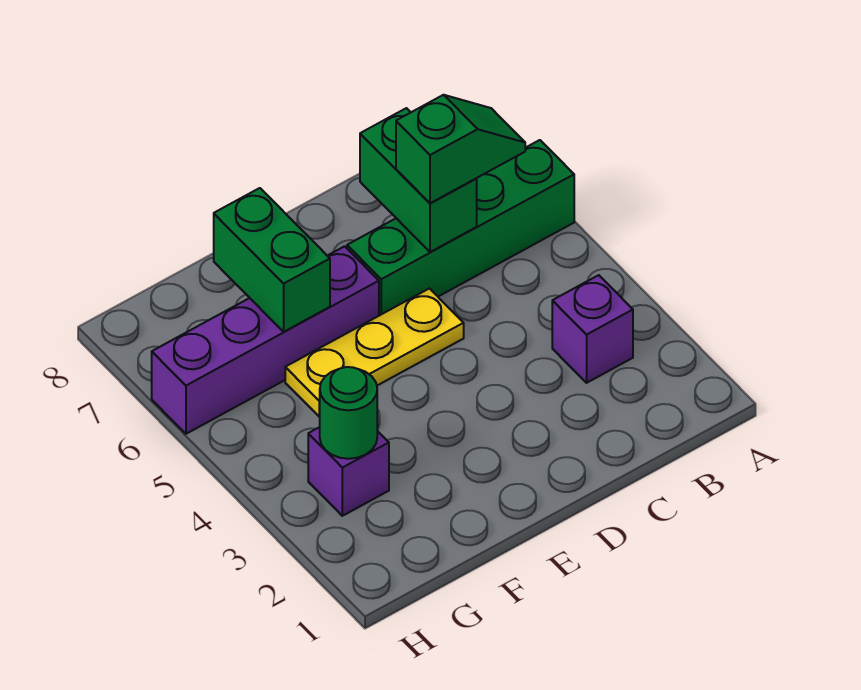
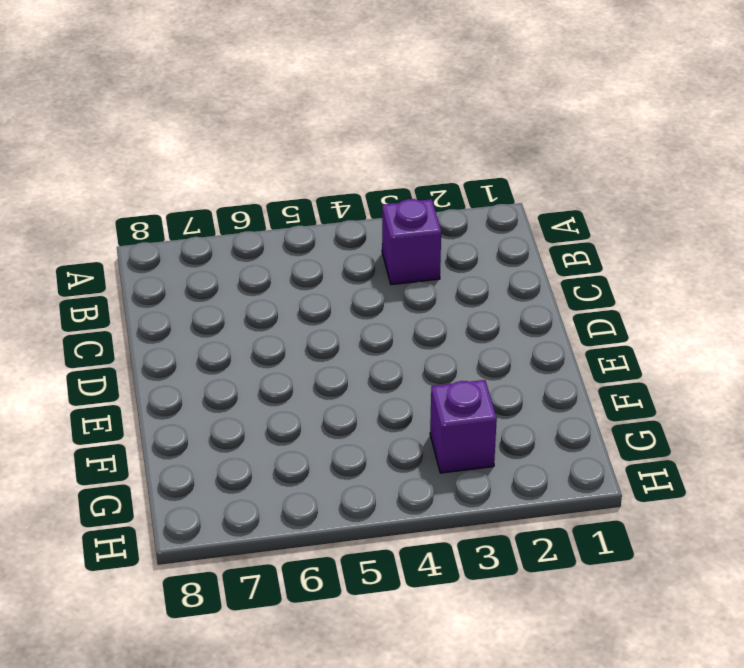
none -> green 1x4 brick [347,140,574,316]
none -> yellow 1x3 plate [285,288,464,417]

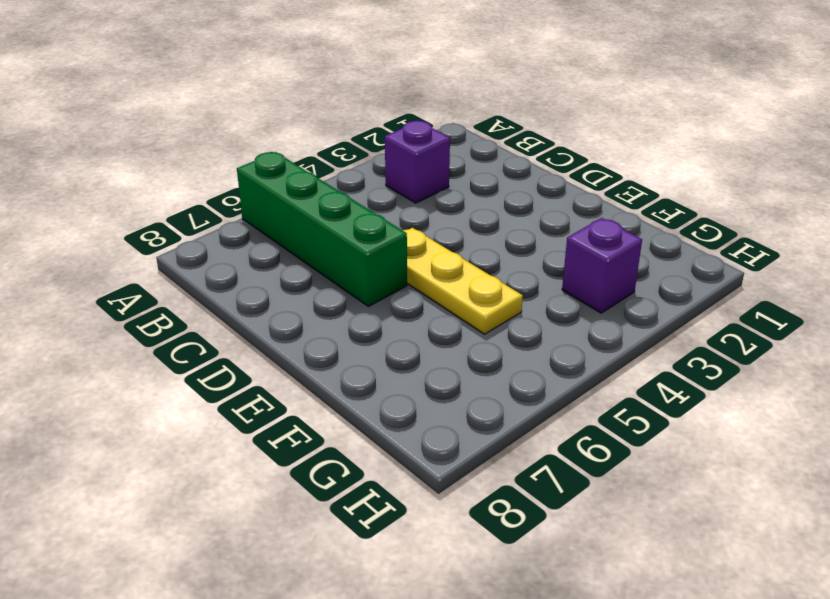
none -> purple 1x4 brick [152,246,379,434]
none -> green 1x2 brick [360,108,477,252]

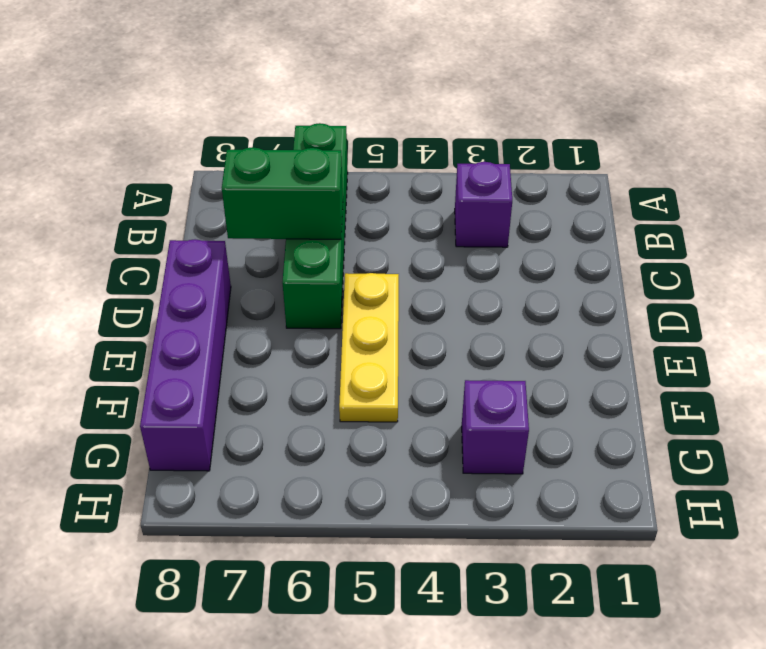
purple 1x4 brick [140,240,231,471] -> purple 1x4 brick moved to [152,246,379,434]
none -> green 1x2 brick [214,188,330,332]
none -> green 1x1 round brick [319,367,377,459]

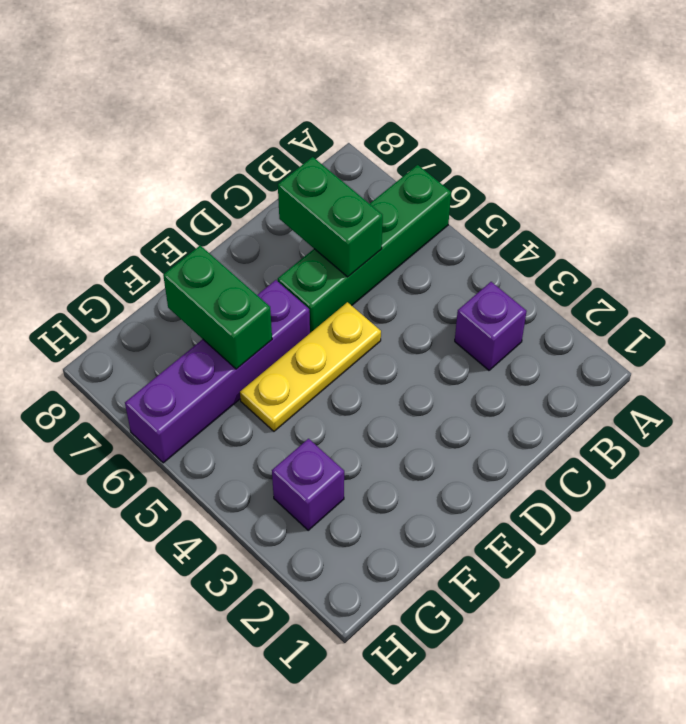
none -> green 1x1 round brick [319,367,377,459]
none -> green 1x2 slope [396,95,525,203]

